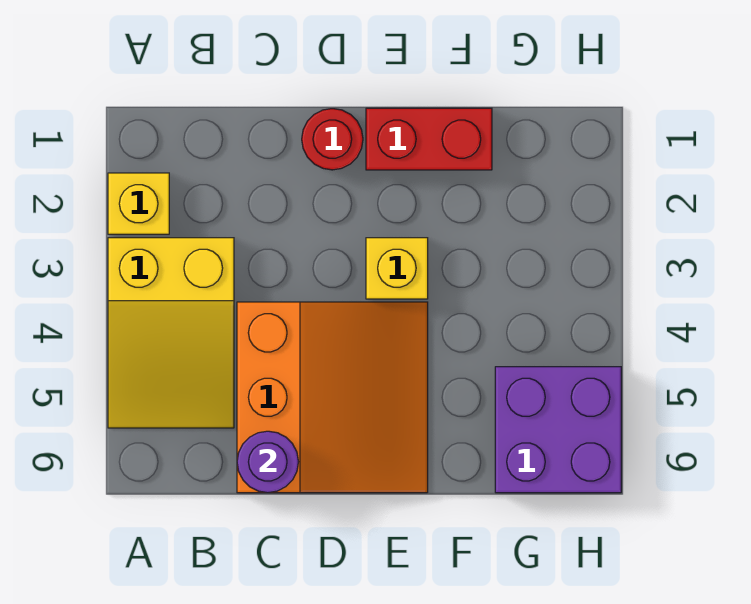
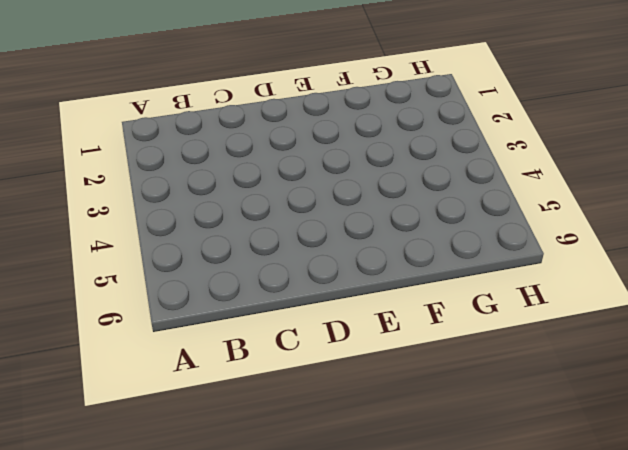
none -> yellow 1x1 brick [108,173,169,234]
none -> yellow 2x3 slope [108,238,234,428]

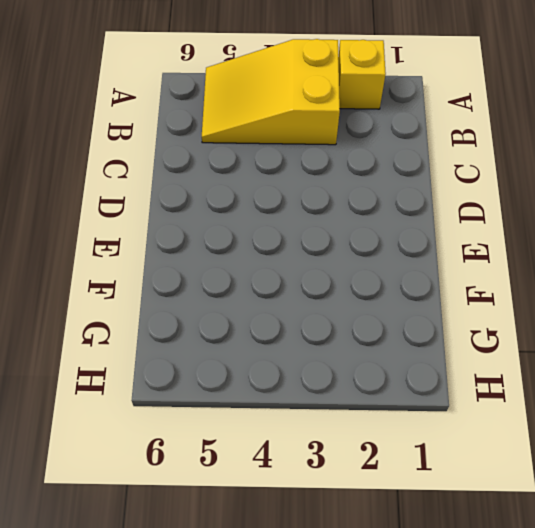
none -> orange 3x3 slope [237,302,428,493]
none -> red 1x1 round brick [302,109,363,170]

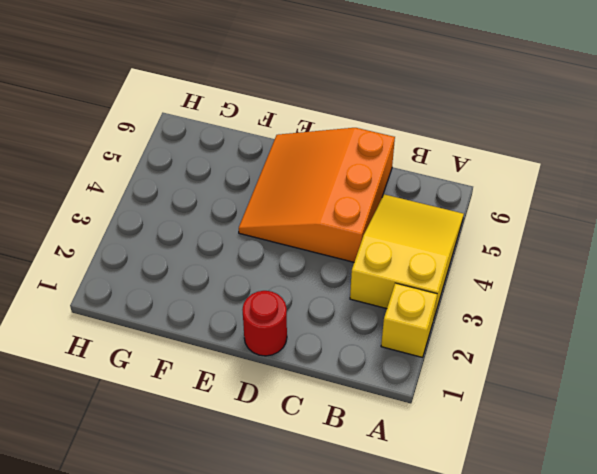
none -> red 1x2 brick [366,108,492,170]
none -> yellow 1x1 brick [366,238,428,299]

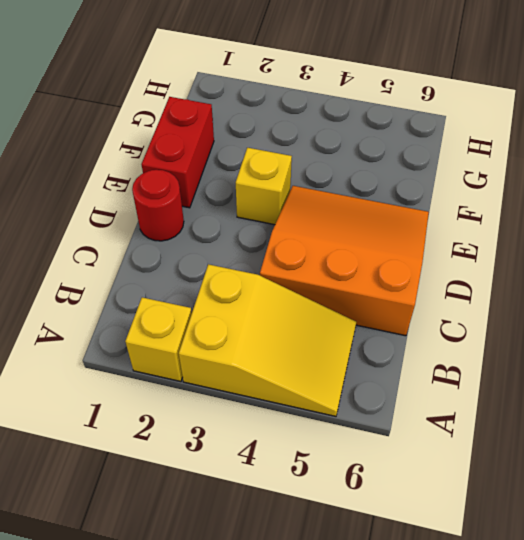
none -> purple 2x2 brick [495,367,621,493]
none -> purple 1x1 round brick [237,431,298,493]

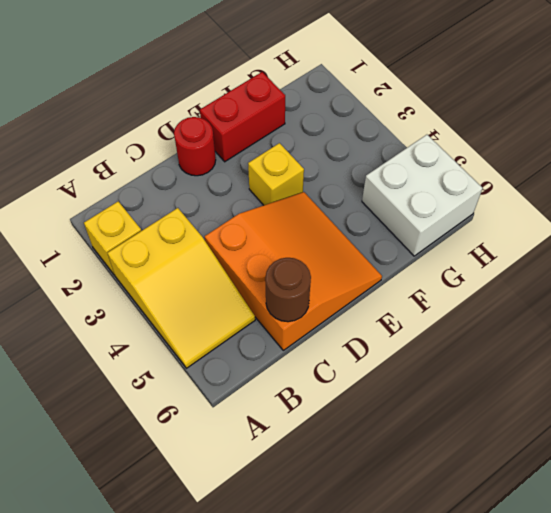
brown 1x1 round brick [265,258,311,322] -> purple 1x1 round brick [237,431,298,493]
white 2x2 brick [362,135,482,256] -> purple 2x2 brick [495,367,621,493]

